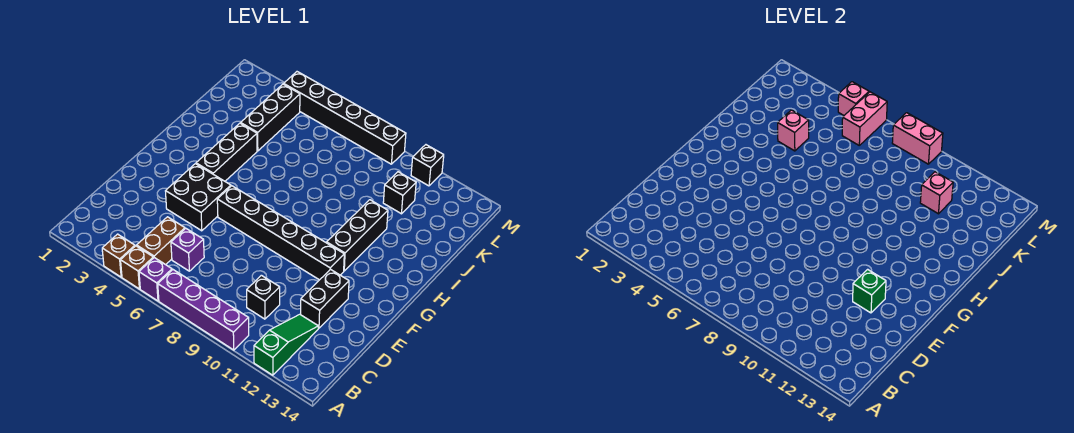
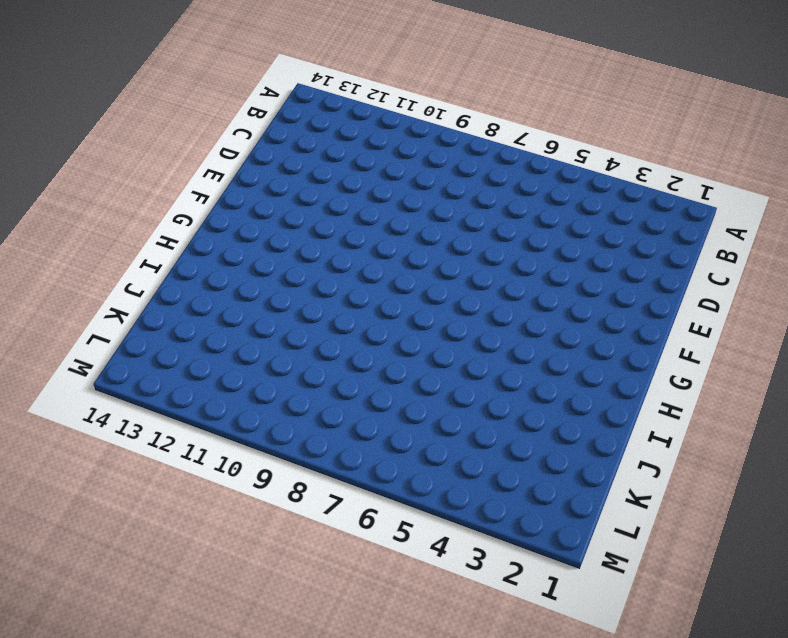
none -> brown 1x1 brick [102,234,135,277]
none -> brown 1x1 brick [121,246,153,289]
none -> purple 1x1 brick [139,258,172,301]

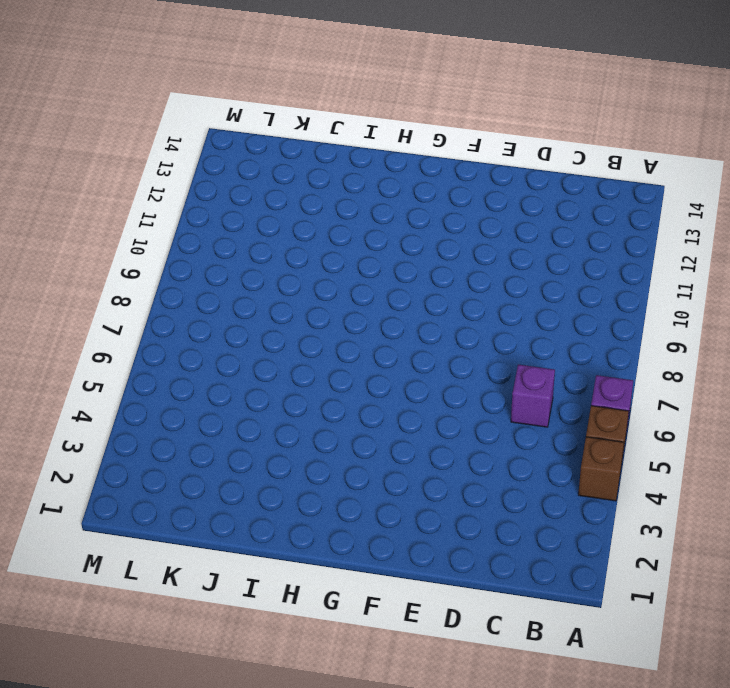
none -> purple 1x4 brick [158,270,249,350]
none -> green 1x3 slope [254,314,318,375]
none -> brown 1x2 brick [137,217,185,265]

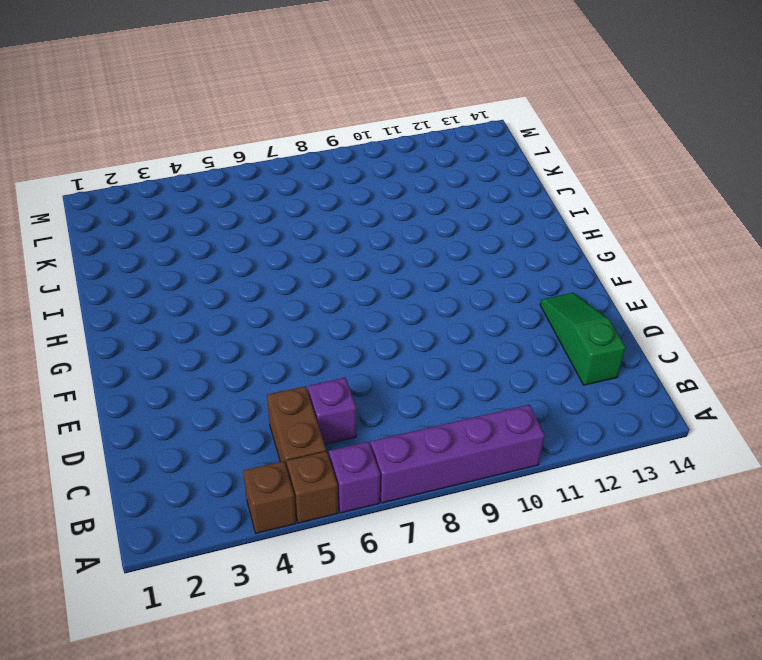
green 1x3 slope [540,293,626,385] -> green 1x3 slope moved to [254,314,318,375]
none -> black 1x1 brick [247,275,280,319]
none -> black 1x2 brick [301,269,349,328]
none -> black 2x2 brick [166,164,231,231]

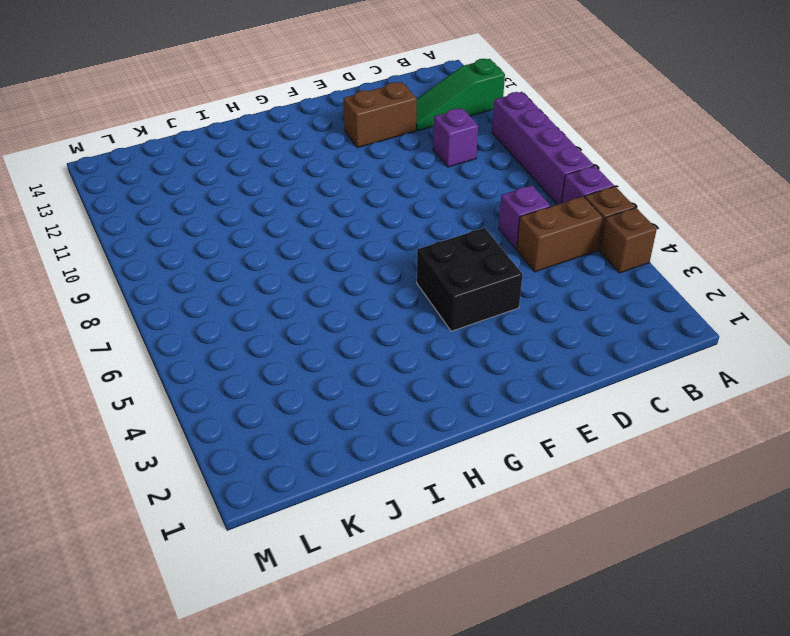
purple 1x1 brick [433,108,478,167] -> black 1x1 brick [247,275,280,319]
brown 1x2 brick [343,82,417,148] -> black 1x2 brick [301,269,349,328]
none -> black 1x6 brick [217,186,344,280]
none -> black 1x3 brick [196,123,257,181]
none -> black 1x3 brick [327,200,388,271]

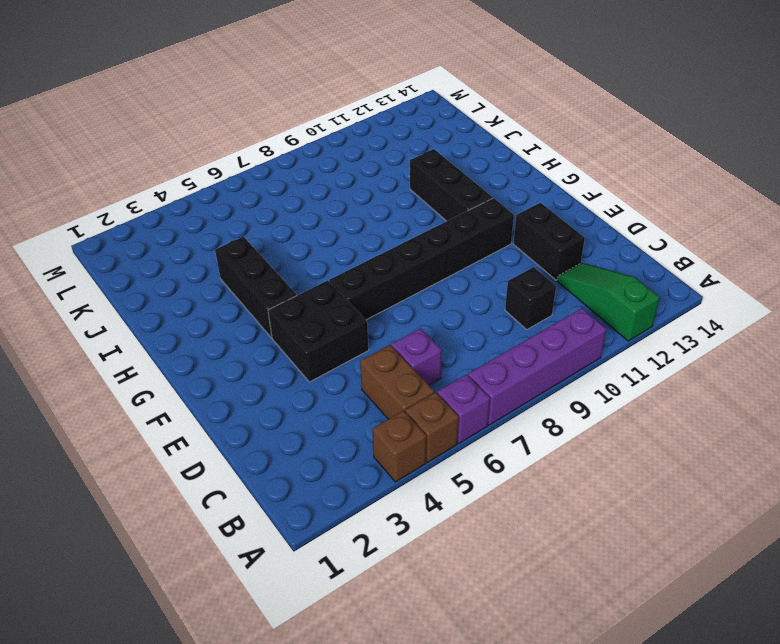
none -> black 1x3 brick [241,84,300,151]
none -> black 1x1 brick [383,172,416,214]
none -> black 1x6 brick [284,72,406,164]

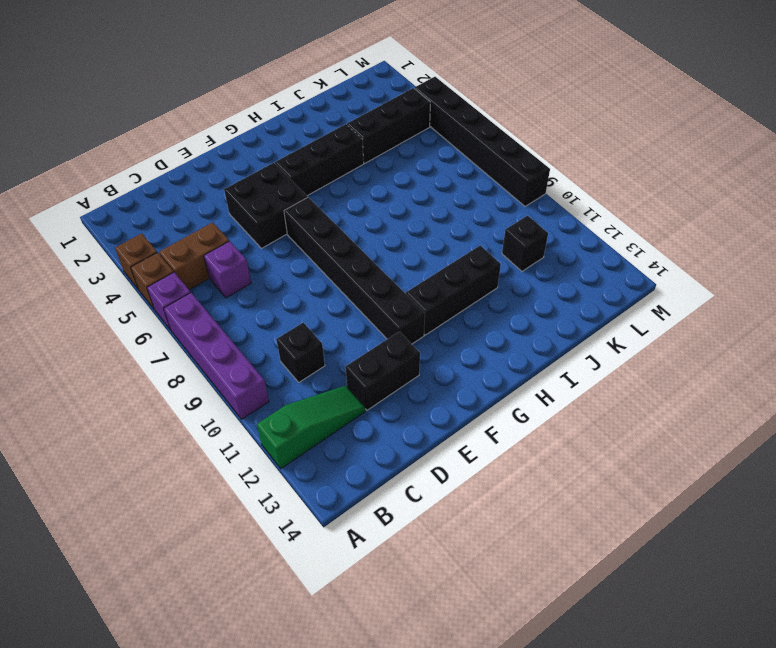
none -> black 1x1 brick [411,145,444,186]
none -> green 1x1 brick [853,269,886,313]
none -> pink 1x1 brick [778,110,809,151]

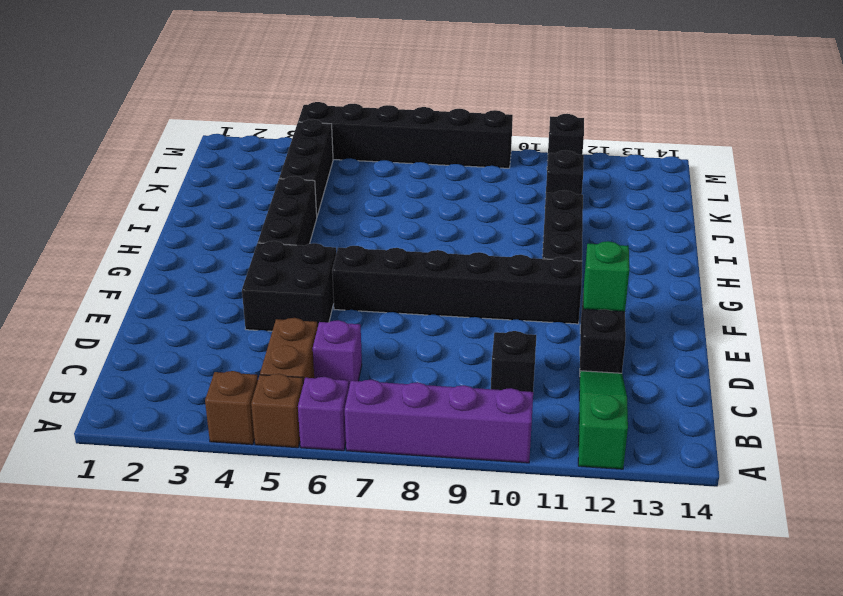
none -> pink 1x1 brick [778,110,809,151]
none -> pink 1x1 brick [920,172,953,214]
none -> pink 1x2 brick [842,92,887,145]

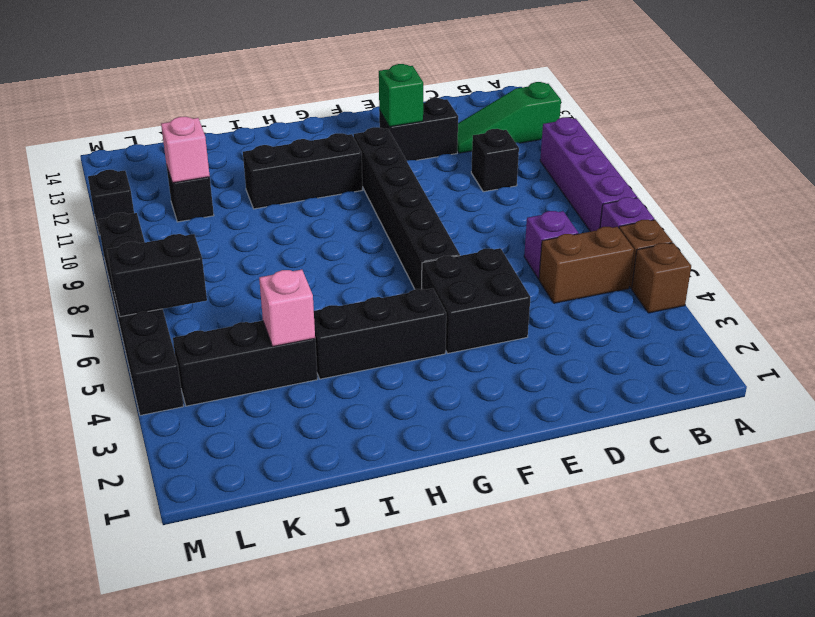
black 1x2 brick [107,234,207,317] -> pink 1x2 brick [842,92,887,145]
none -> pink 1x1 brick [838,82,869,115]
none -> pink 1x2 brick [892,113,943,164]

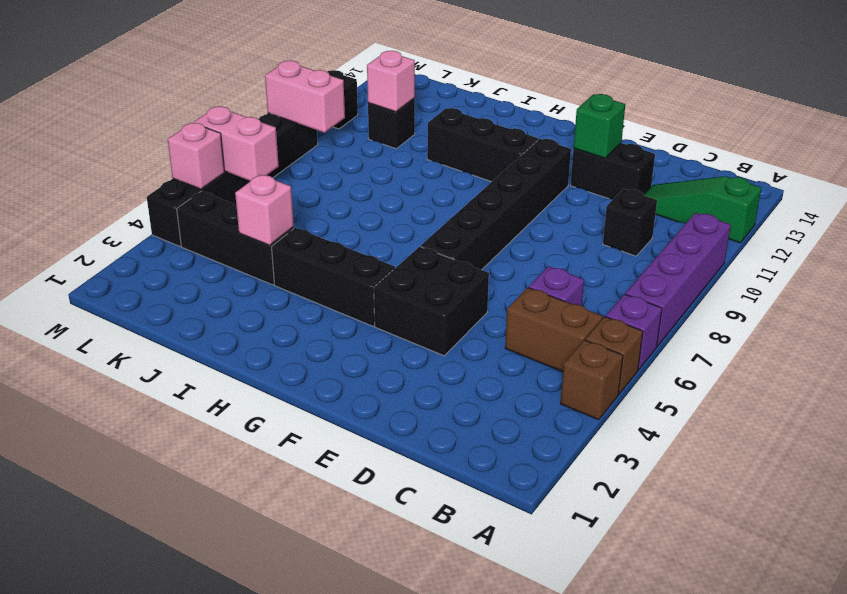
pink 1x2 brick [265,60,345,133] -> pink 1x2 brick turned to [892,113,943,164]

